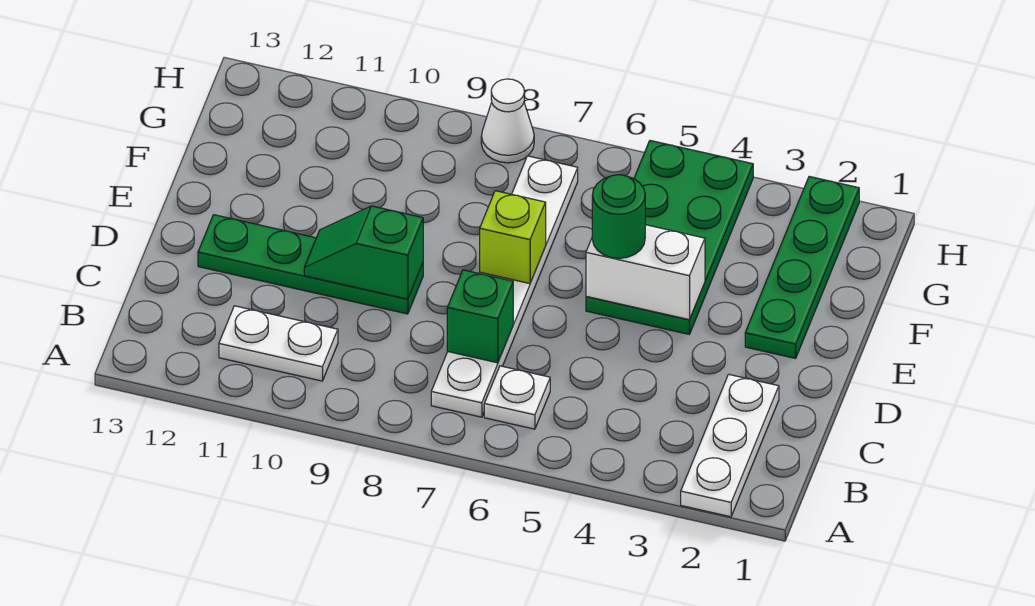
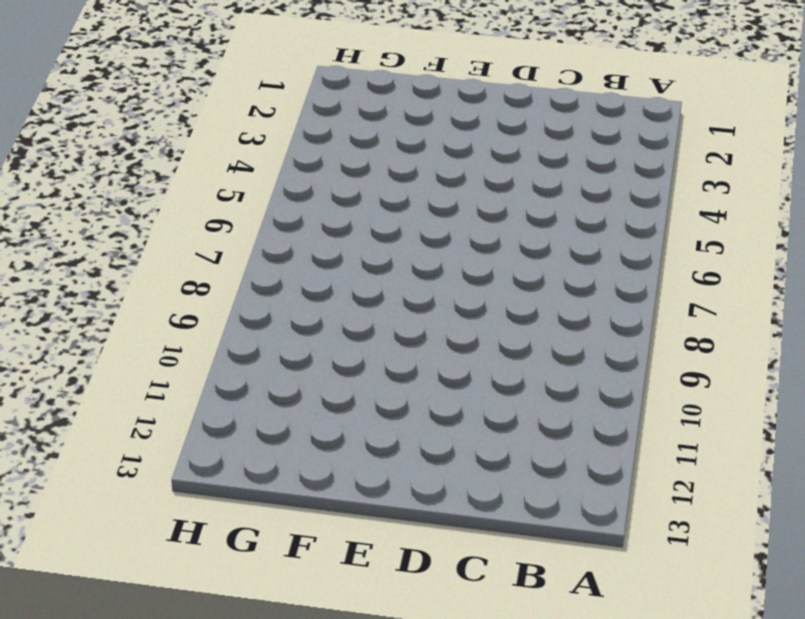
none -> white 1x3 plate [681,374,779,517]
none -> white 1x1 plate [484,366,550,429]
none -> white 1x6 plate [431,156,578,417]

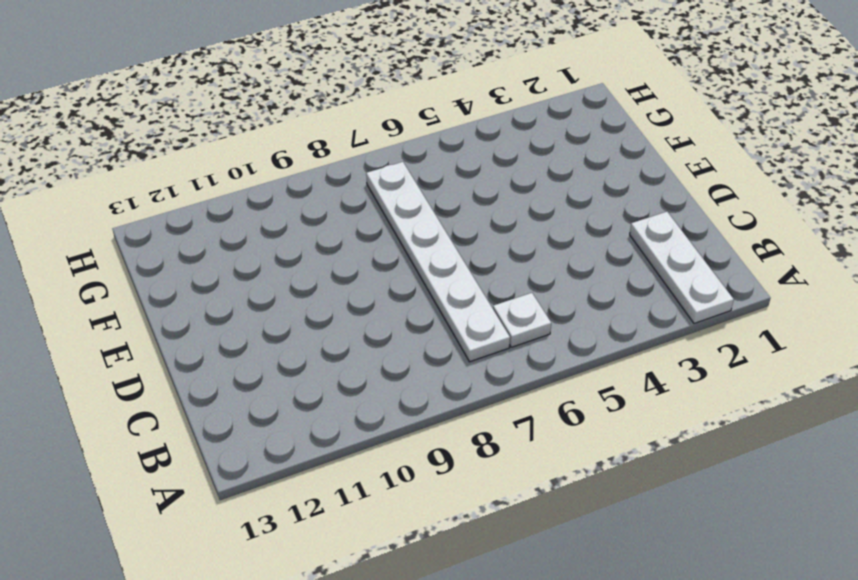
none -> white 1x2 plate [219,306,338,381]
none -> green 1x4 plate [198,215,423,314]
none -> green 1x4 plate [745,176,859,358]

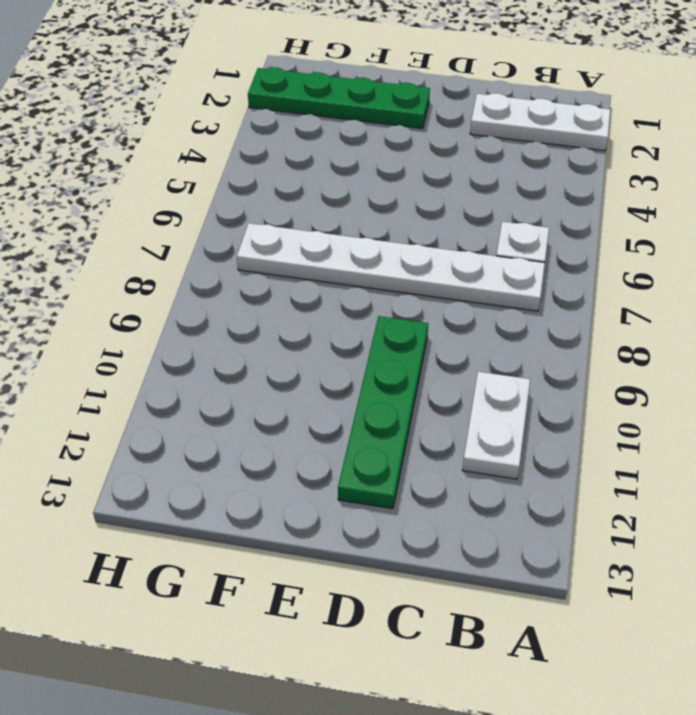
none -> green 2x4 plate [586,141,753,334]
none -> white 1x1 cone [481,79,534,163]
none -> green 1x1 brick [447,270,513,363]

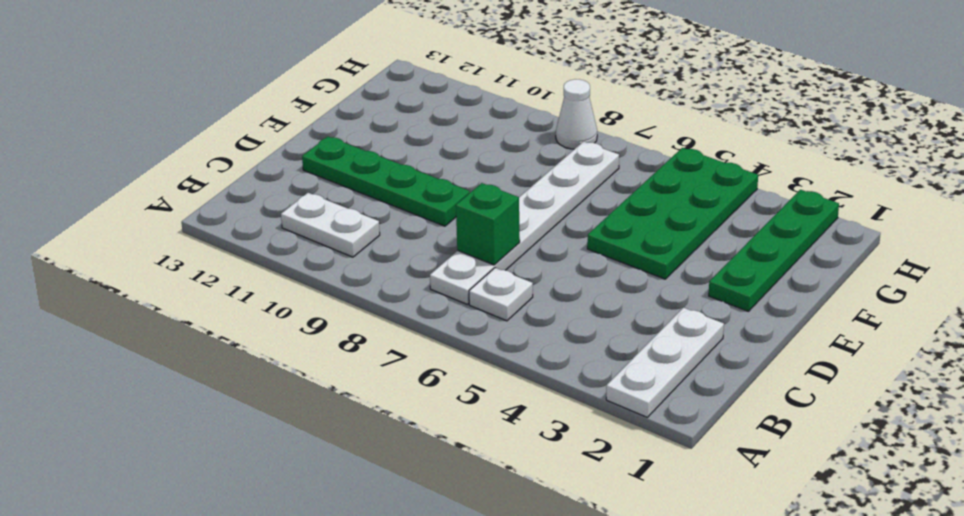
none -> green 1x2 slope [304,206,423,299]
none -> white 1x2 brick [586,225,705,320]
none -> lime 1x1 brick [480,191,546,284]

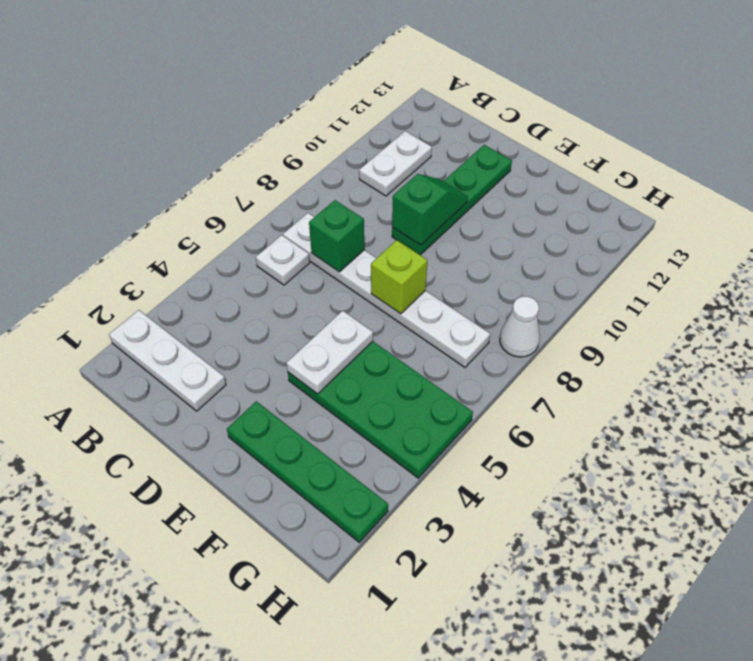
white 1x2 plate [287,311,373,394] -> white 1x2 brick [586,225,705,320]
none -> green 1x1 round brick [592,175,645,258]

